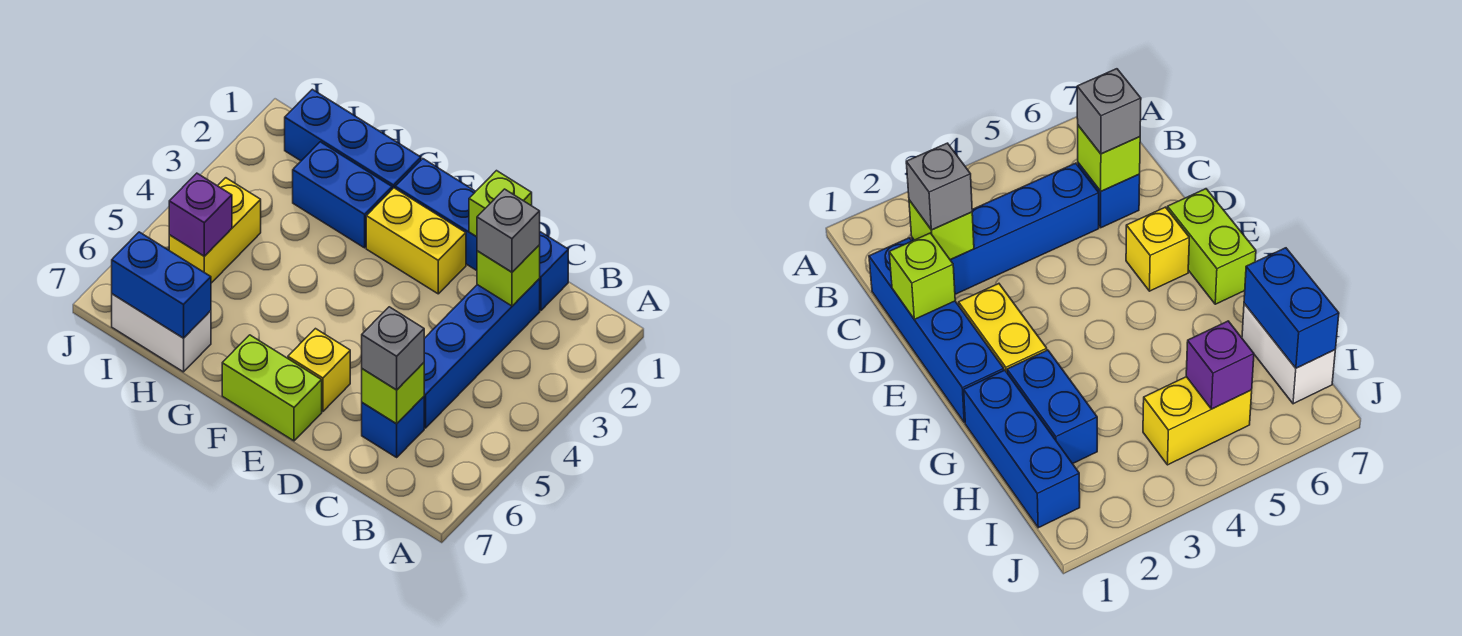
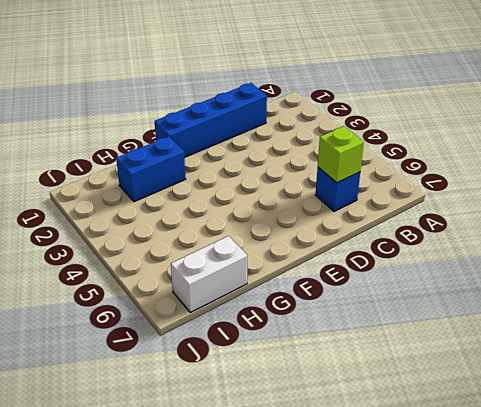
none -> blue 1x4 brick [424,279,540,428]
none -> yellow 1x2 brick [366,188,466,294]
none -> yellow 1x1 brick [288,329,350,411]

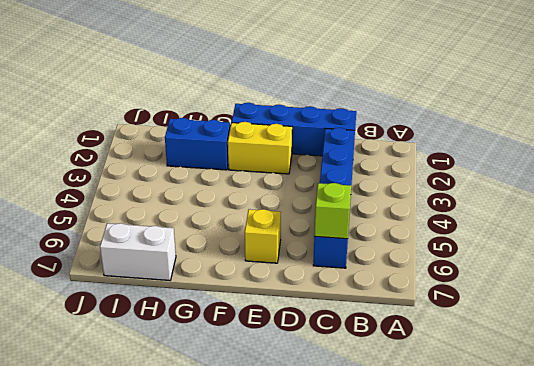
none -> lime 1x2 brick [222,335,322,441]
none -> blue 1x3 brick [285,89,421,189]
none -> yellow 1x2 brick [169,178,261,283]

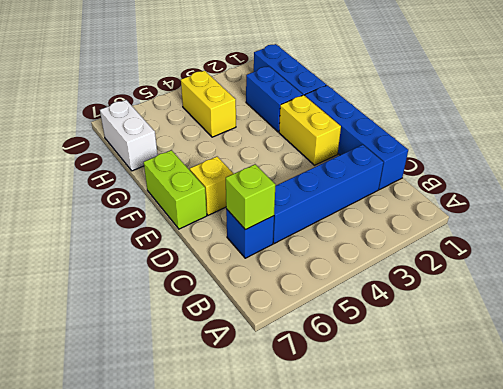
yellow 1x2 brick [181,71,236,137] -> yellow 1x2 brick turned to [169,178,261,283]
none -> lime 1x1 brick [477,245,540,306]
none -> lime 1x1 brick [469,171,532,237]
none -> blue 1x2 brick [112,232,211,338]

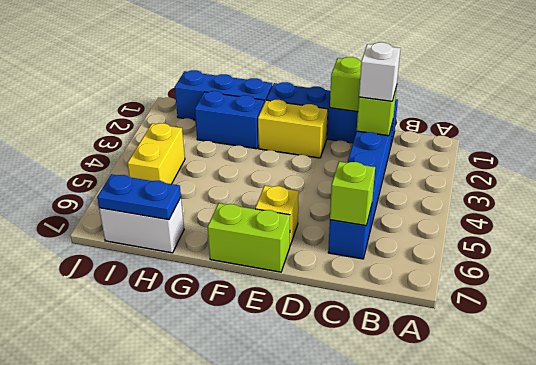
white 1x1 brick [359,42,401,101] -> grey 1x1 brick [477,189,540,272]
blue 1x2 plate [97,174,181,220] -> blue 1x2 brick [112,232,211,338]
none -> purple 1x1 brick [169,173,232,256]
none -> grey 1x1 brick [362,307,424,390]

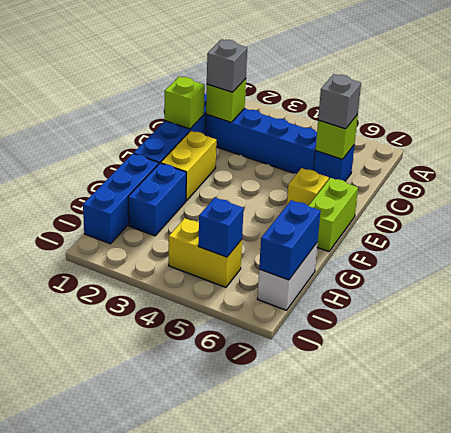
blue 1x1 brick [198,198,244,257] -> purple 1x1 brick [169,173,232,256]

